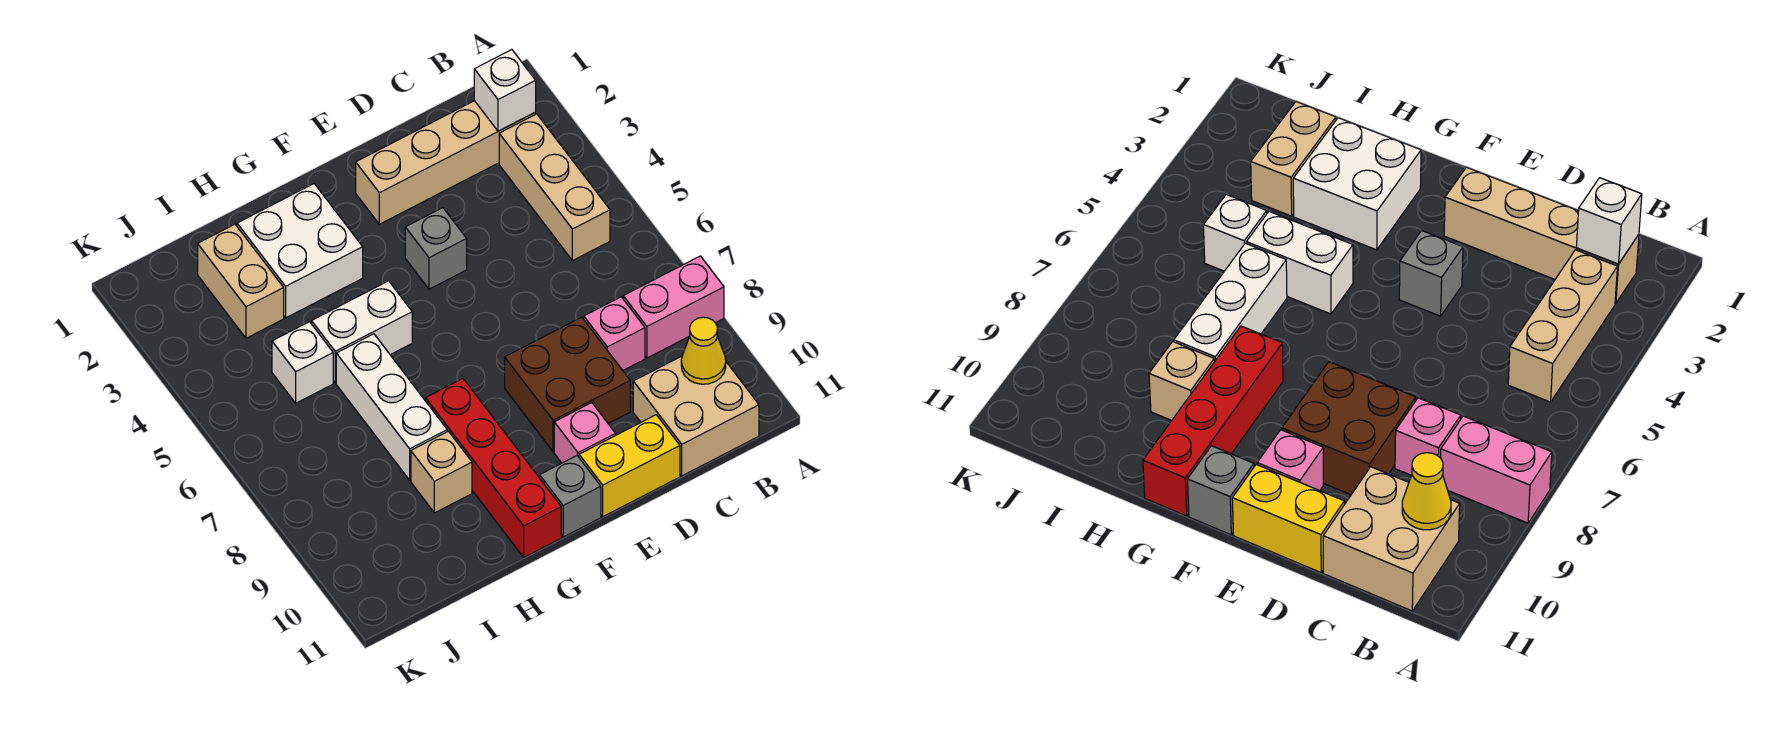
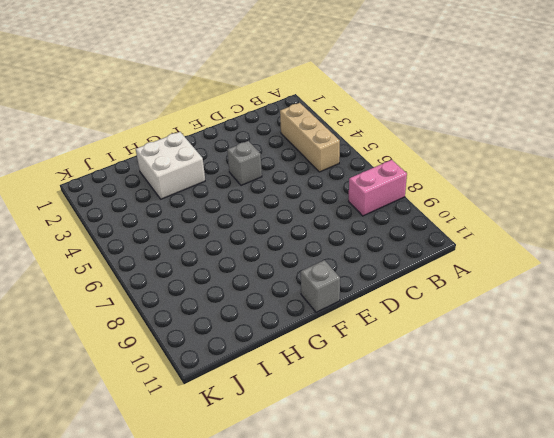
none -> tan 1x4 brick [356,101,536,224]
none -> tan 2x2 brick [633,356,759,476]
none -> pink 1x1 brick [584,297,645,370]

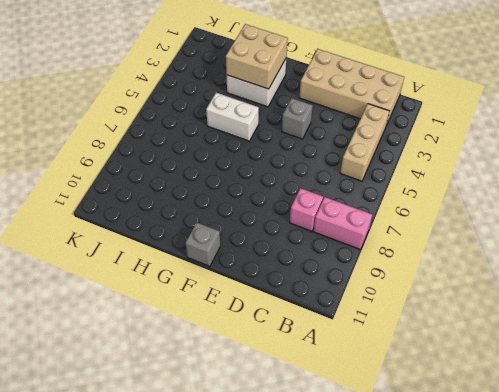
tan 2x4 brick [299,49,404,125] -> tan 1x4 brick [356,101,536,224]
tan 2x2 brick [226,24,288,89] -> tan 2x2 brick moved to [633,356,759,476]
none -> brown 2x2 brick [505,317,630,452]
none -> yellow 1x2 brick [579,415,680,517]
none -> pink 1x1 brick [554,403,616,463]

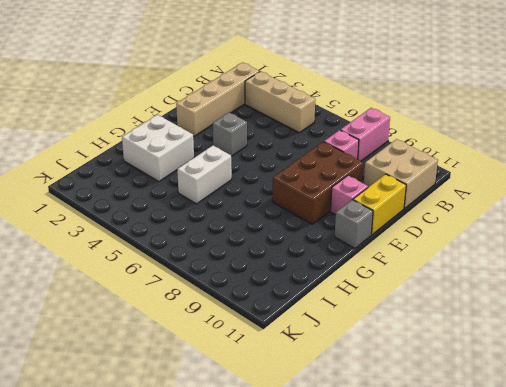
brown 2x3 brick [273,142,363,224] -> brown 2x2 brick [505,317,630,452]
none -> red 1x4 brick [426,379,561,557]
none -> white 1x3 brick [336,334,447,480]
none -> tan 1x1 brick [411,431,472,513]

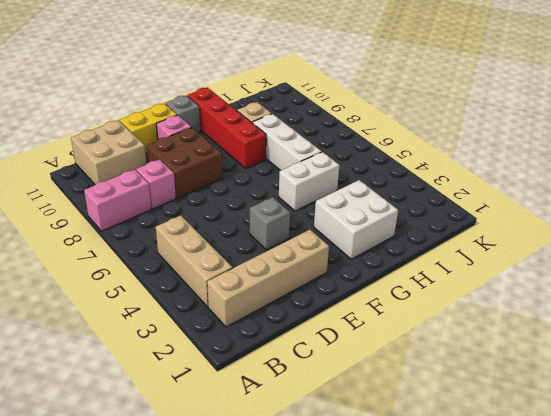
none -> tan 1x2 brick [198,224,284,338]
none -> white 1x1 brick [272,322,333,403]
none -> white 1x1 brick [474,50,536,131]

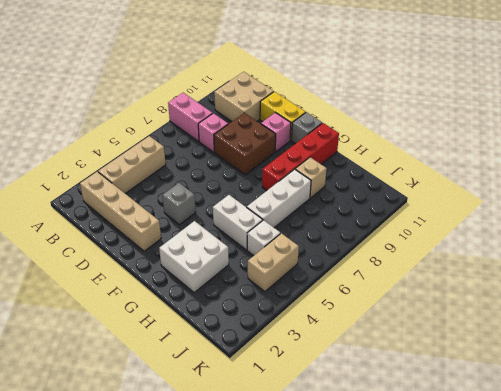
tan 1x2 brick [248,233,299,292] -> tan 1x2 brick moved to [198,224,284,338]
none -> white 1x1 brick [474,50,536,131]
none -> yellow 1x1 cone [681,317,726,384]

